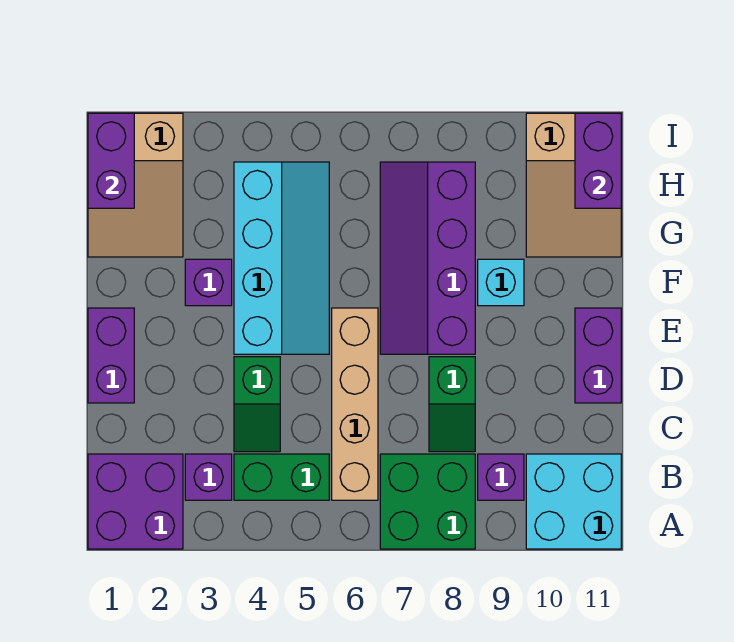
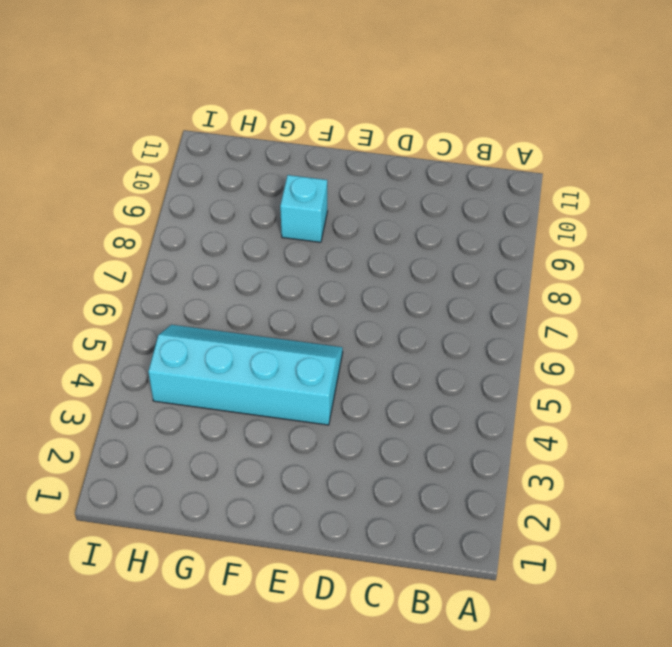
none -> purple 2x2 brick [88,454,183,549]
none -> green 2x2 brick [380,454,475,549]
none -> cyan 2x2 brick [526,454,621,549]

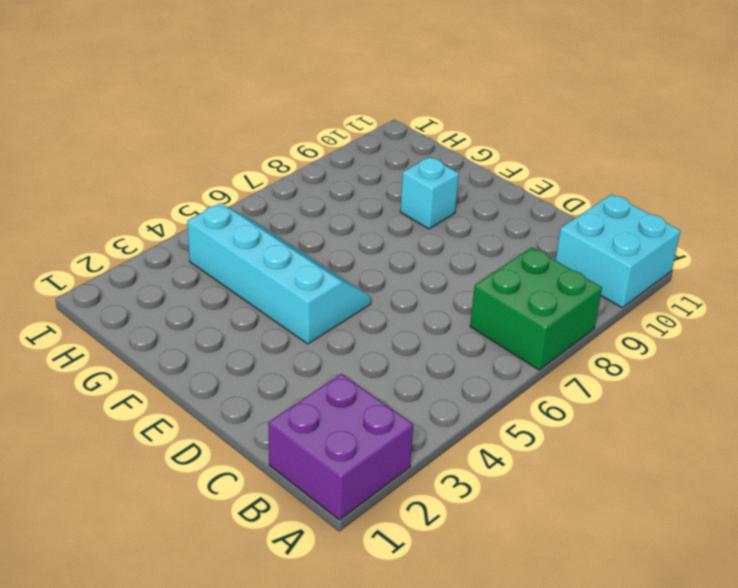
none -> purple 1x1 brick [185,454,232,500]
none -> green 1x2 brick [234,454,329,500]
none -> tan 1x4 brick [332,308,378,500]

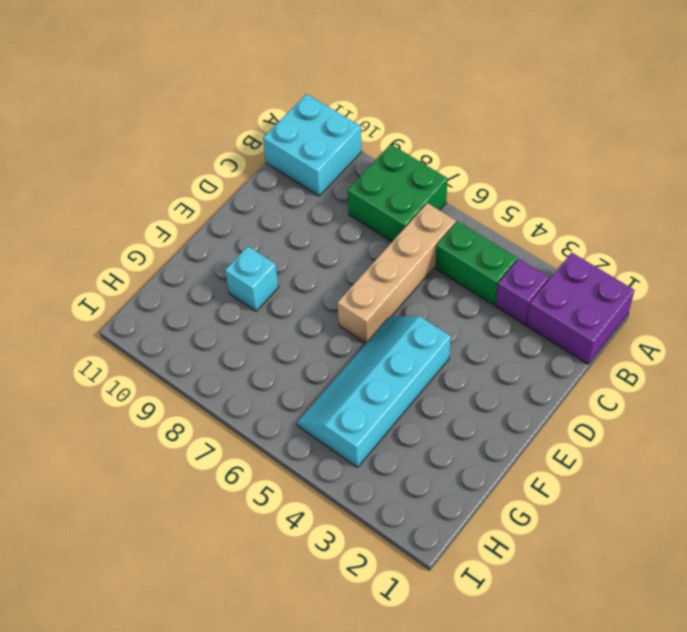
none -> purple 1x1 brick [478,454,524,500]
none -> green 1x2 slope [234,357,280,452]
none -> green 1x2 slope [429,357,475,452]

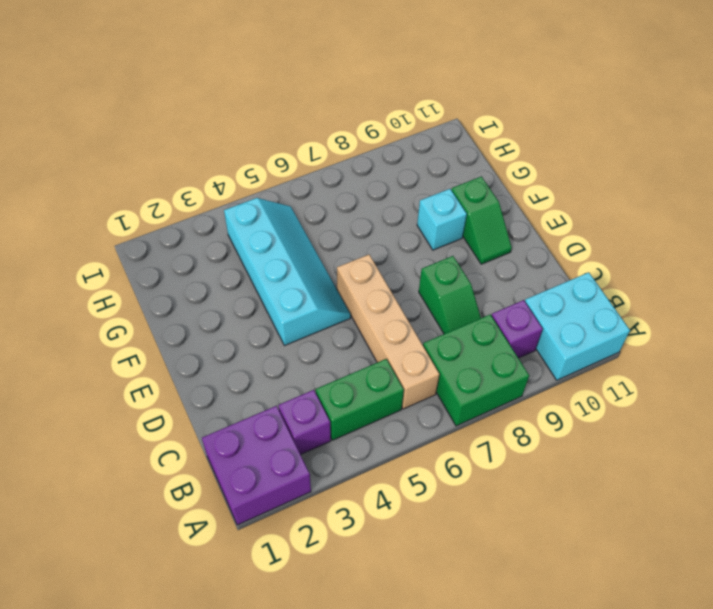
green 1x2 slope [451,177,512,264] -> green 1x2 slope moved to [234,357,280,452]
none -> purple 1x2 brick [88,308,134,403]
none -> purple 1x2 brick [575,308,621,403]
none -> purple 2x4 slope [380,162,475,354]

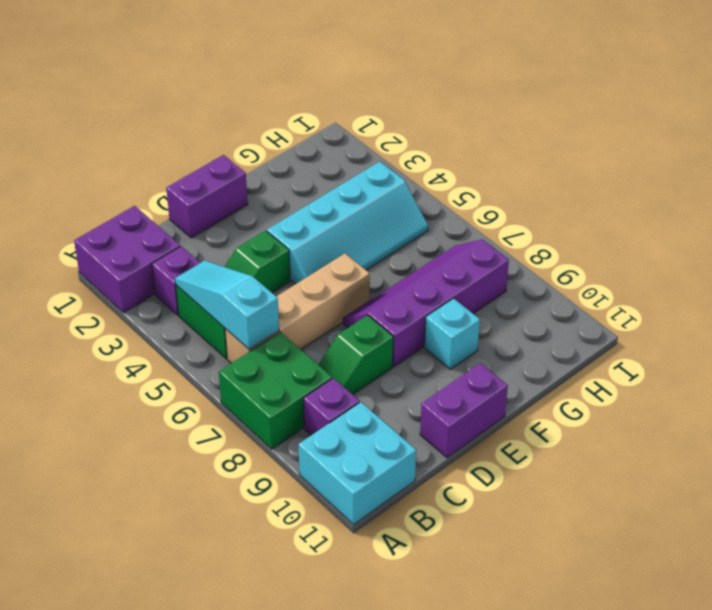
cyan 1x3 slope [175,261,279,350] -> none
none -> purple 1x1 brick [185,259,232,306]
none -> tan 2x3 slope [88,113,183,257]
none -> tan 2x3 slope [526,113,621,257]

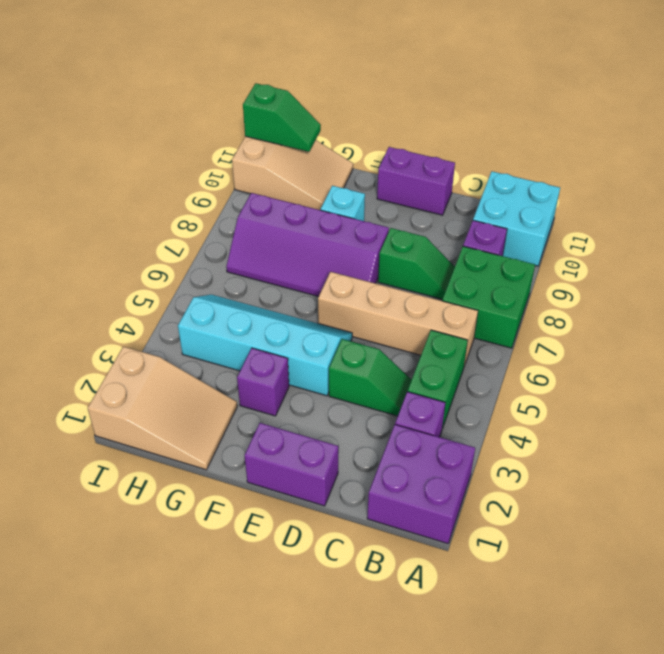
green 1x2 slope [243,83,321,152] -> purple 1x2 brick [575,113,621,208]
none -> purple 1x2 brick [88,113,134,208]

